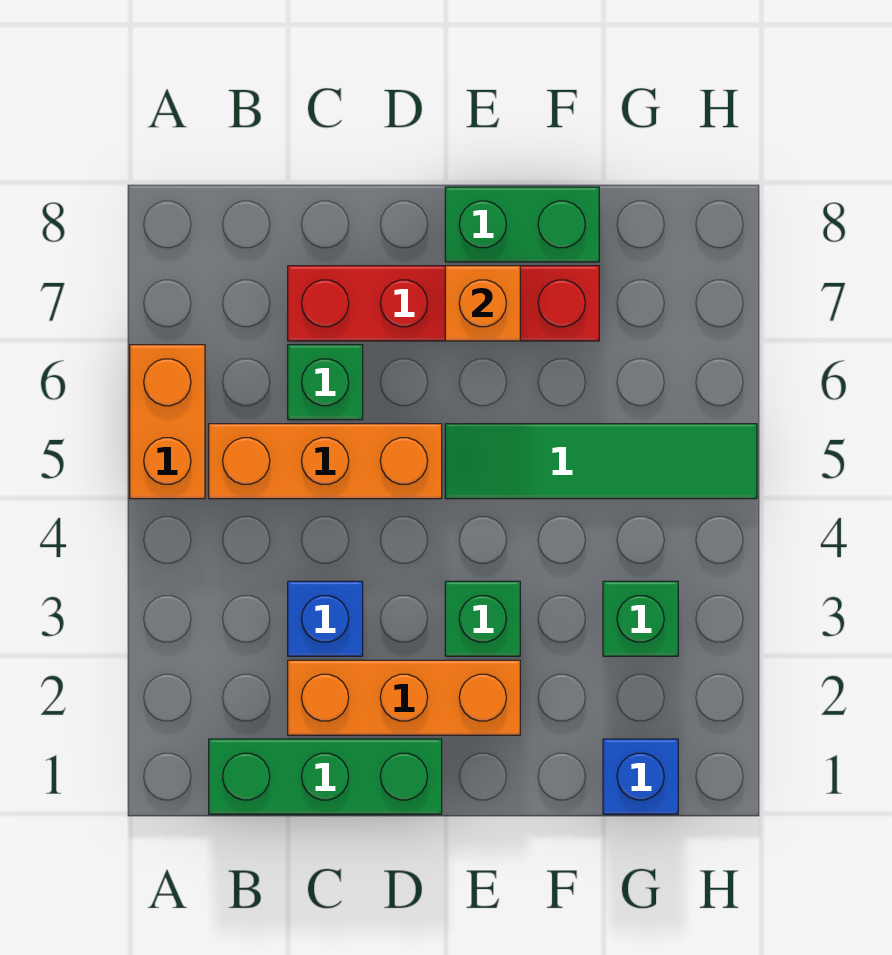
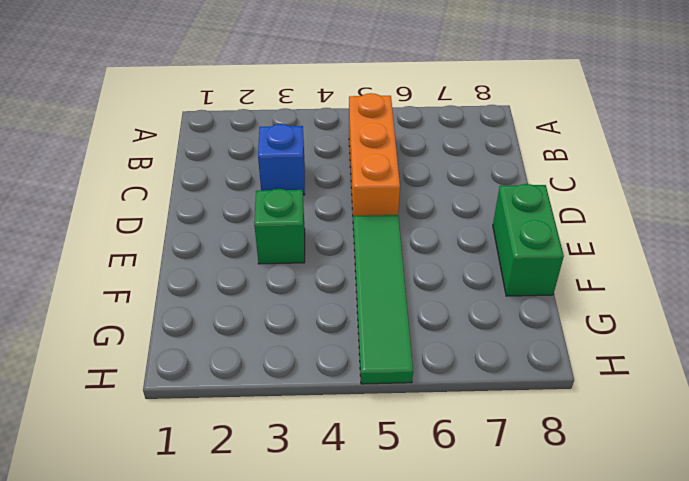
none -> orange 1x2 brick [130,345,205,499]
none -> green 1x3 brick [209,739,442,814]
none -> orange 1x3 brick [288,660,520,735]

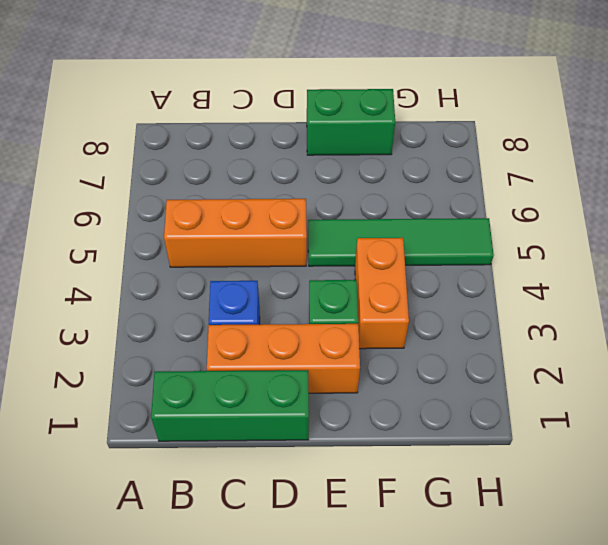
orange 1x2 brick [355,238,409,349] -> orange 1x2 brick moved to [130,345,205,499]
none -> green 1x1 brick [288,345,363,420]
none -> red 1x4 brick [288,266,599,341]
none -> blue 1x1 brick [603,739,678,814]

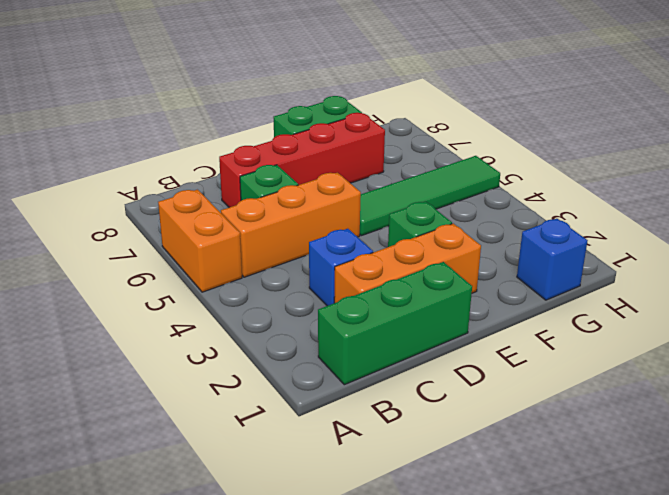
none -> green 1x1 brick [603,581,678,656]
none -> orange 1x1 brick [445,266,520,341]

